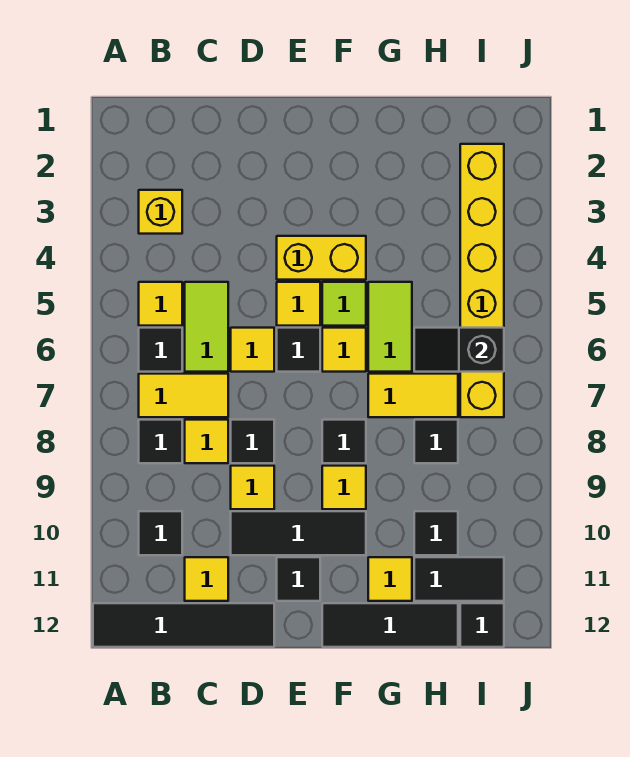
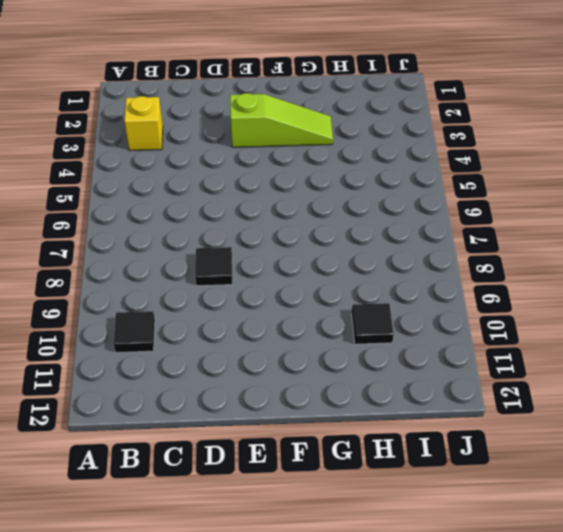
lime 1x3 slope [230,93,333,147] -> none
none -> black 1x4 tile [93,603,274,647]
none -> yellow 1x1 tile [139,282,182,326]
none -> black 1x1 tile [139,328,182,372]
none -> yellow 1x2 tile [139,374,228,417]

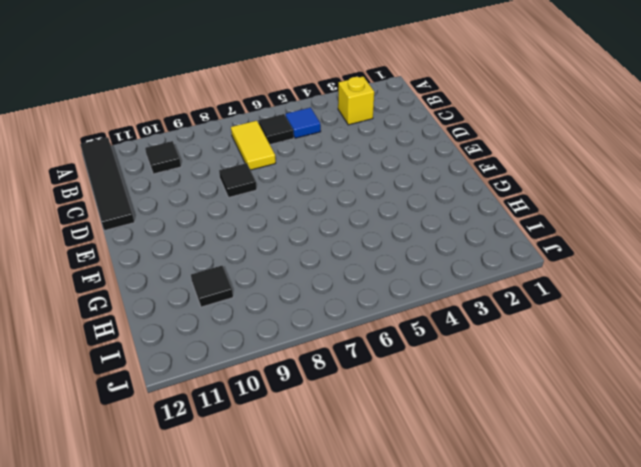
blue 1x1 tile [285,107,321,138] -> yellow 1x1 tile [139,282,182,326]
none -> black 1x1 tile [139,420,182,463]
none -> lime 1x2 tile [185,282,228,372]
none -> yellow 1x1 tile [185,420,228,463]
none -> yellow 1x1 tile [185,557,228,601]

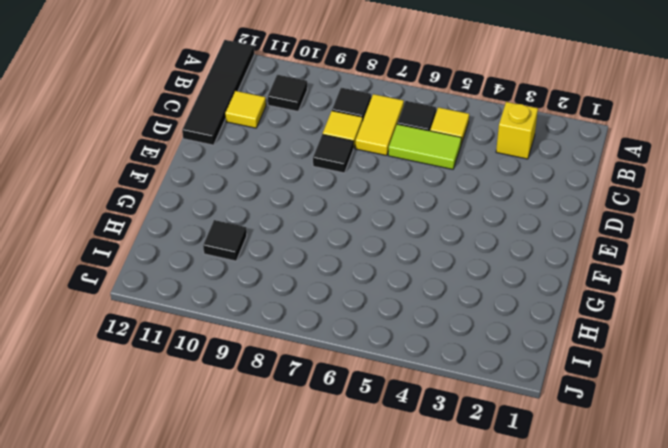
none -> yellow 1x1 tile [231,328,274,372]
none -> yellow 1x1 tile [231,466,274,509]
none -> black 1x3 tile [231,511,366,555]
none -> yellow 1x2 brick [277,236,366,280]

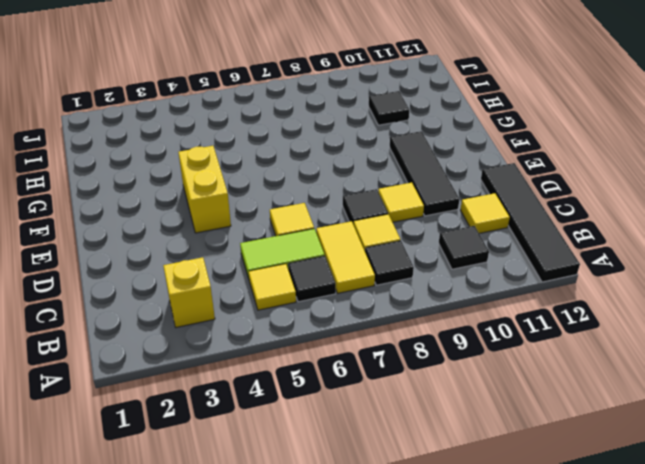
none -> yellow 1x1 tile [277,282,320,326]
none -> black 1x1 tile [277,328,320,372]
none -> black 1x1 tile [277,557,320,601]
none -> lime 1x1 tile [322,282,366,326]

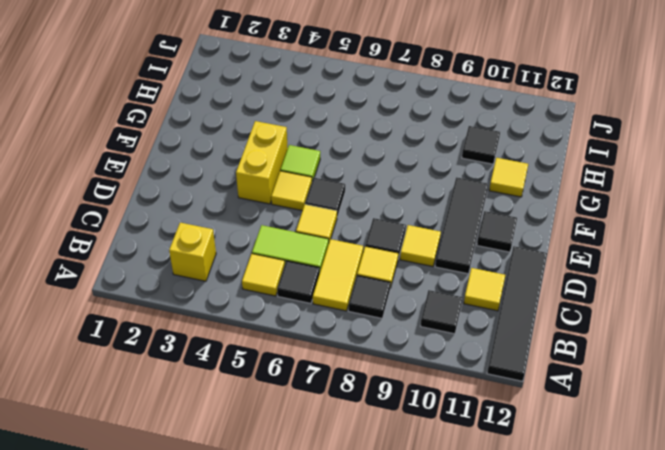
none -> yellow 1x1 tile [322,328,366,372]
none -> black 1x1 tile [322,420,366,463]
none -> yellow 1x1 tile [322,466,366,509]
none -> black 1x3 tile [322,603,458,647]

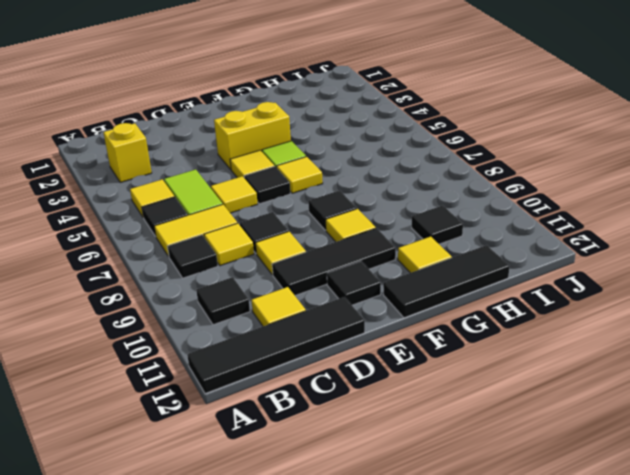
none -> lime 1x2 tile [368,282,412,372]
none -> yellow 1x2 tile [368,374,458,417]
none -> black 1x1 tile [414,420,458,463]
none -> black 1x2 tile [414,557,504,601]

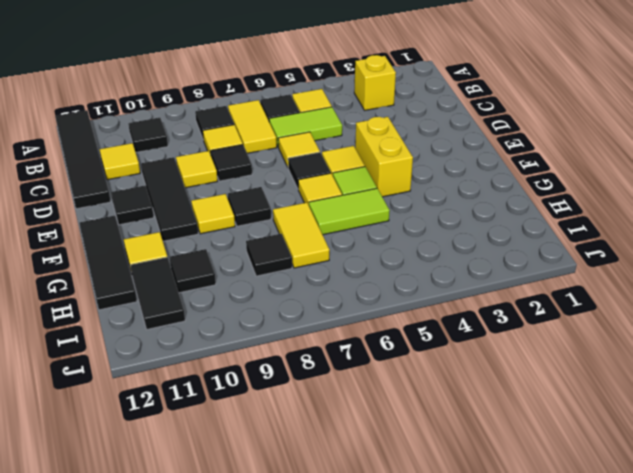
none -> yellow 1x6 brick [460,144,504,417]
none -> black 1x1 tile [460,603,504,647]
none -> black 1x2 slope [414,328,504,372]

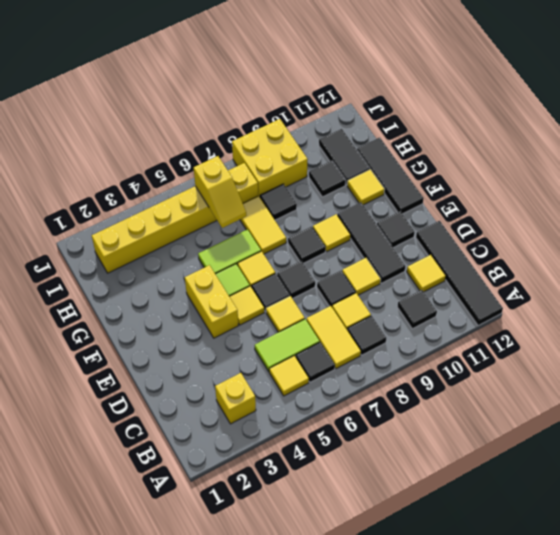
black 1x1 tile [277,261,315,299] -> black 1x1 tile moved to [460,603,504,647]
yellow 1x2 slope [194,156,247,228] -> black 1x2 slope [414,328,504,372]
yellow 2x2 brick [232,119,308,197] -> none

